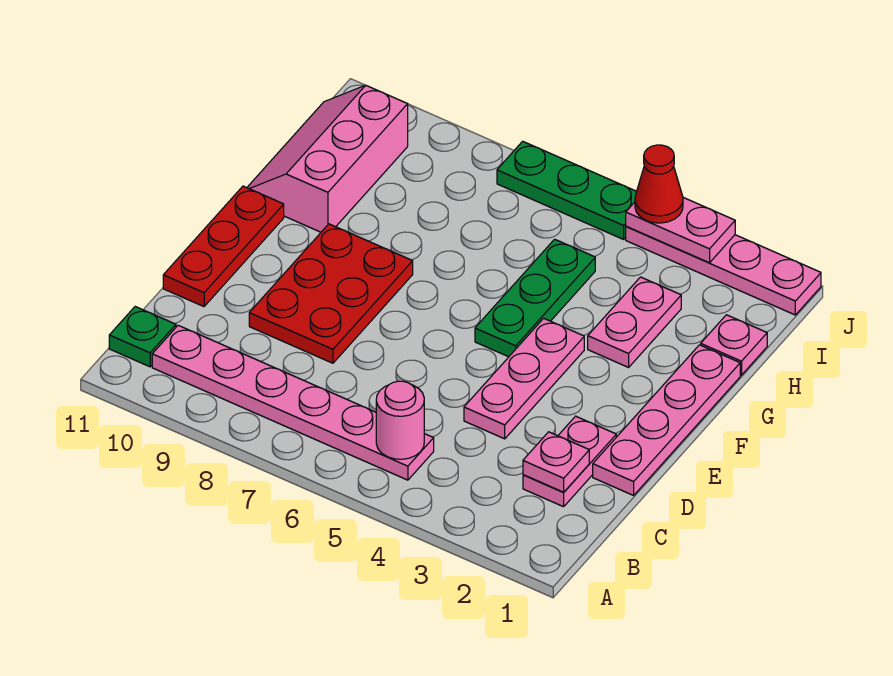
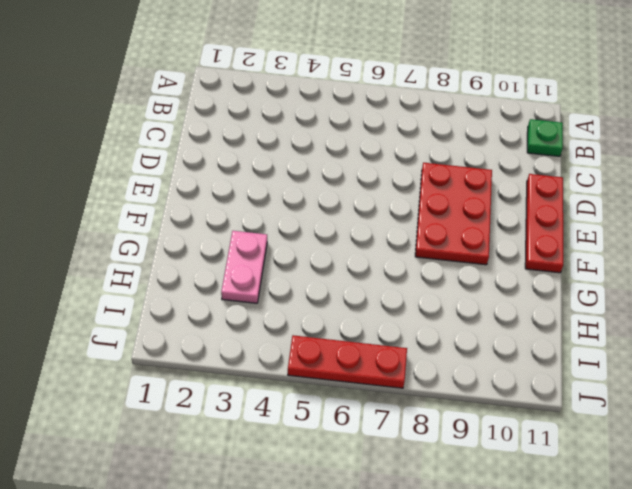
red 1x3 plate [288,335,407,388] -> green 1x3 plate [497,141,637,239]
none -> pink 1x6 plate [152,325,434,480]
none -> pink 1x2 plate [523,416,616,507]
none -> pink 1x4 plate [593,345,740,495]

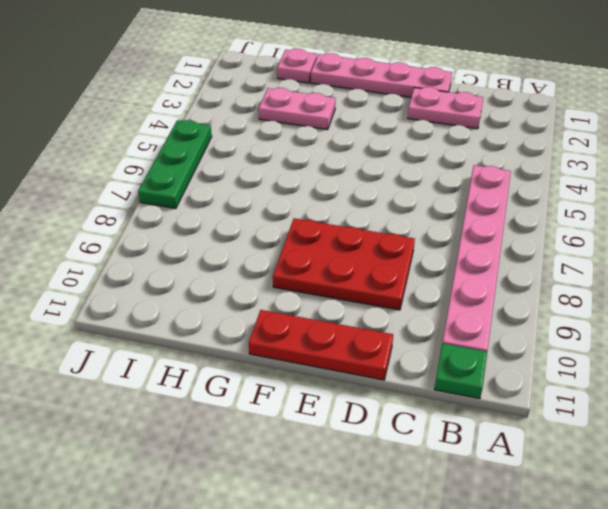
none -> pink 1x3 plate [464,318,584,439]
none -> green 1x3 plate [475,239,595,357]
none -> pink 2x3 slope [247,85,408,232]

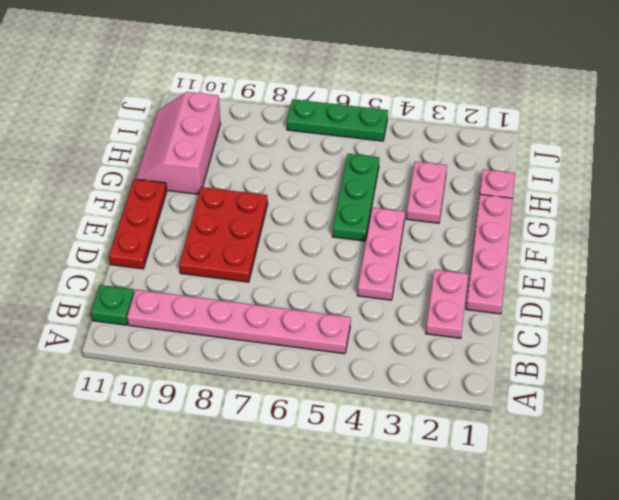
none -> pink 1x4 plate [626,226,821,315]
none -> pink 1x1 round brick [376,381,424,459]
none -> pink 1x1 plate [523,432,589,492]

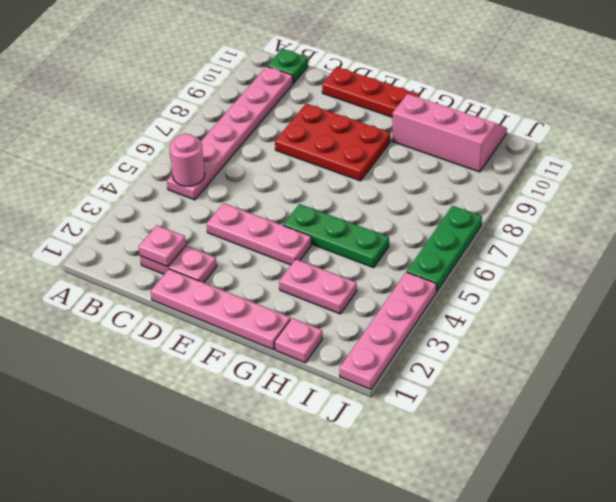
none -> pink 1x2 plate [626,198,735,263]
none -> red 1x1 cone [635,145,683,223]

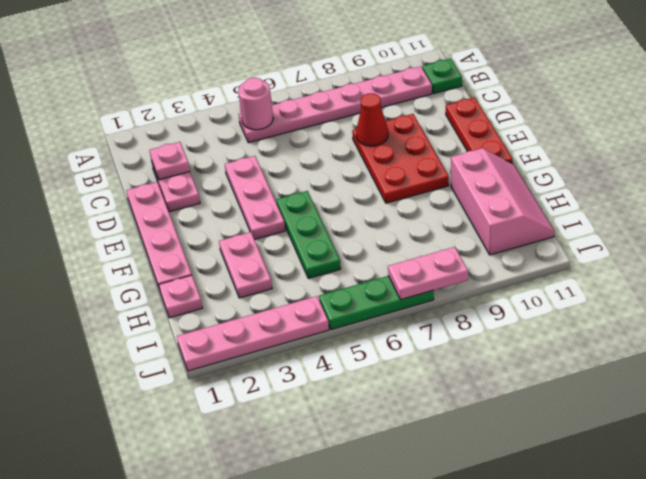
red 1x1 cone [356,93,388,146] -> red 1x1 cone moved to [635,145,683,223]
pink 1x2 plate [388,247,468,300] -> pink 1x2 plate moved to [626,198,735,263]

